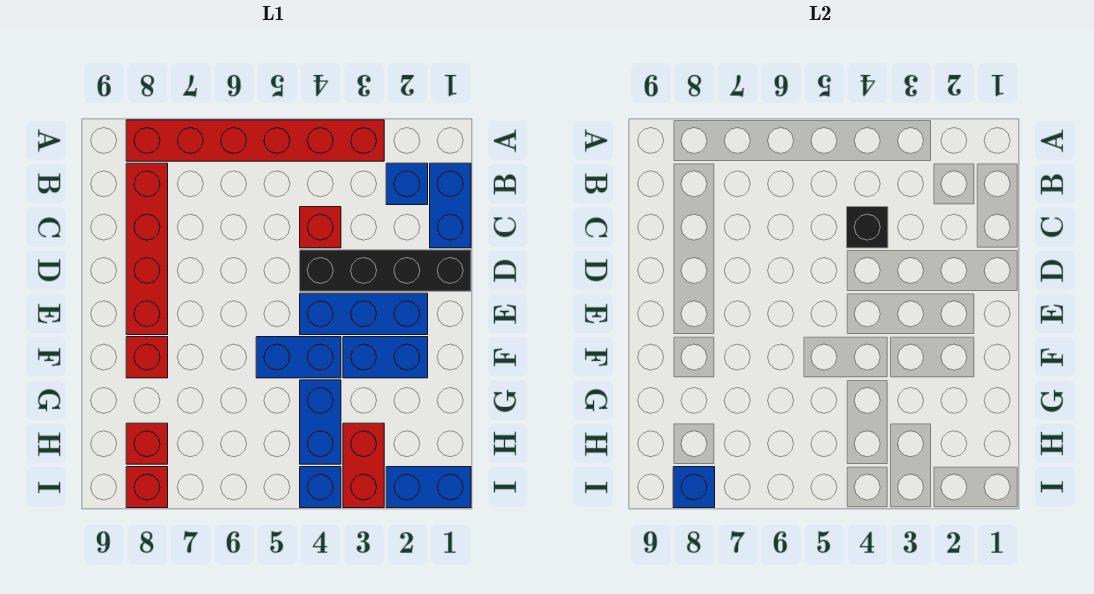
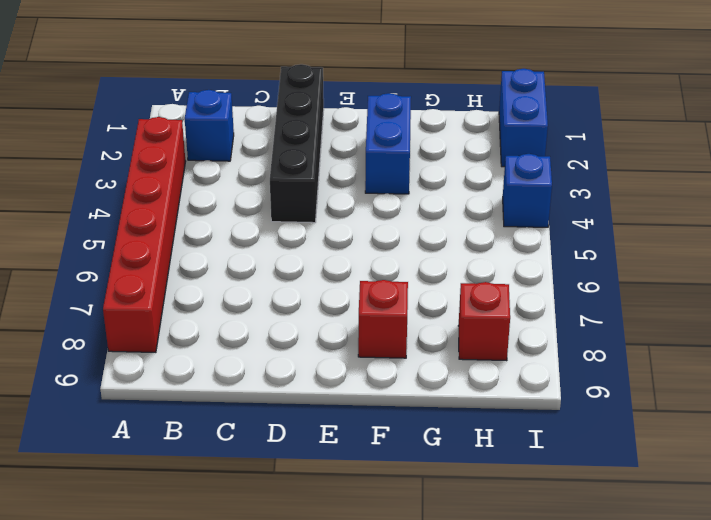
none -> blue 1x2 brick [430,163,471,248]
none -> red 1x4 brick [126,163,168,335]
none -> red 1x1 brick [300,207,341,248]

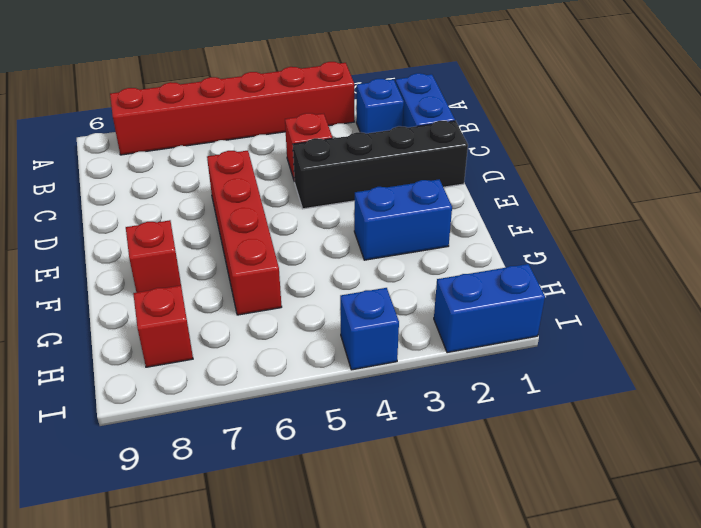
red 1x4 brick [207,151,282,315] -> red 1x4 brick moved to [126,163,168,335]
none -> blue 1x3 brick [300,293,428,335]
none -> blue 1x2 brick [256,337,341,378]
none -> blue 1x2 brick [300,380,341,464]

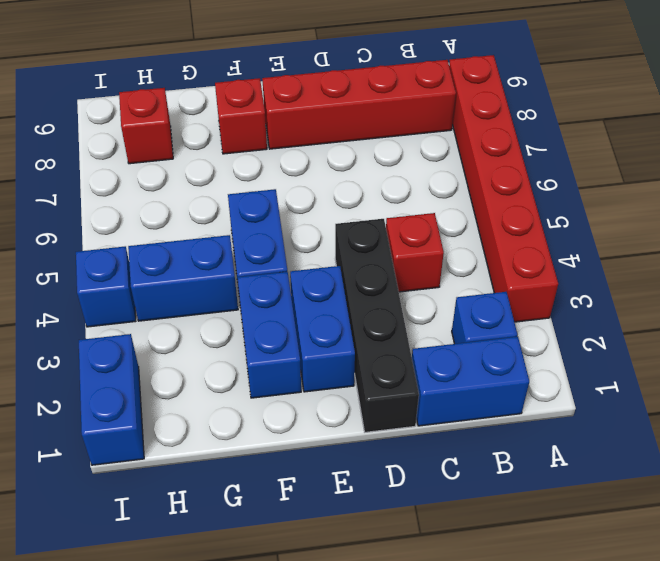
blue 1x2 brick [290,266,355,392] -> blue 1x3 brick [300,293,428,335]
none -> red 1x2 brick [343,423,384,508]
none -> red 1x1 brick [126,467,168,508]
none -> black 1x1 brick [847,207,888,248]

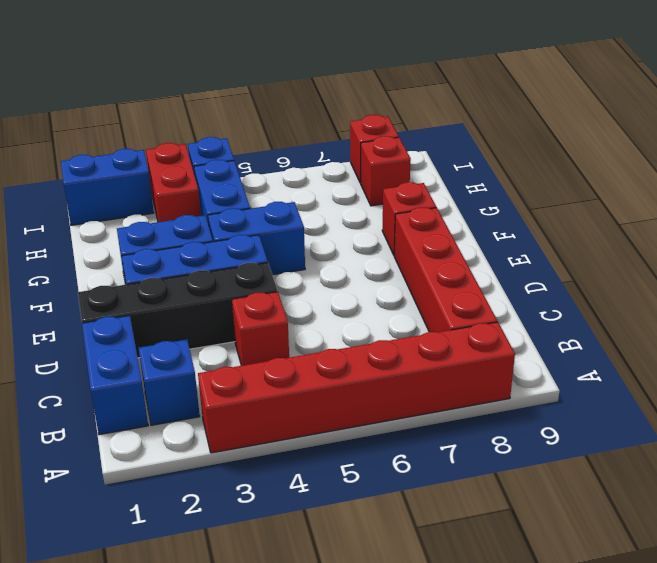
none -> black 1x1 brick [847,207,888,248]
none -> blue 1x1 brick [673,467,715,508]

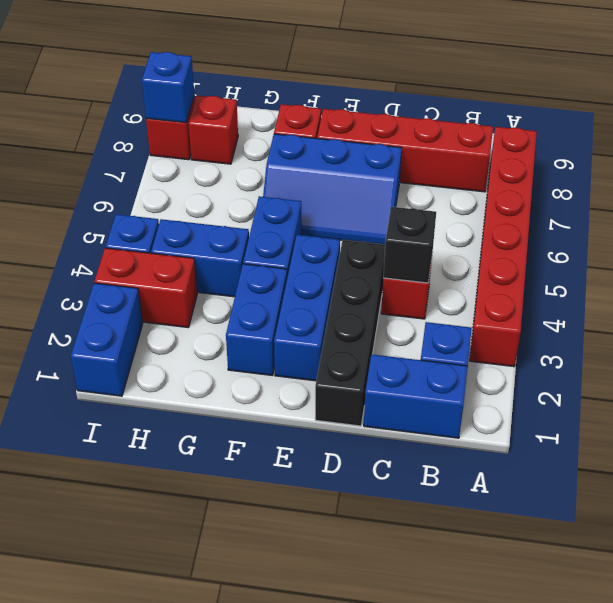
blue 2x3 slope [263,134,402,245] -> none

